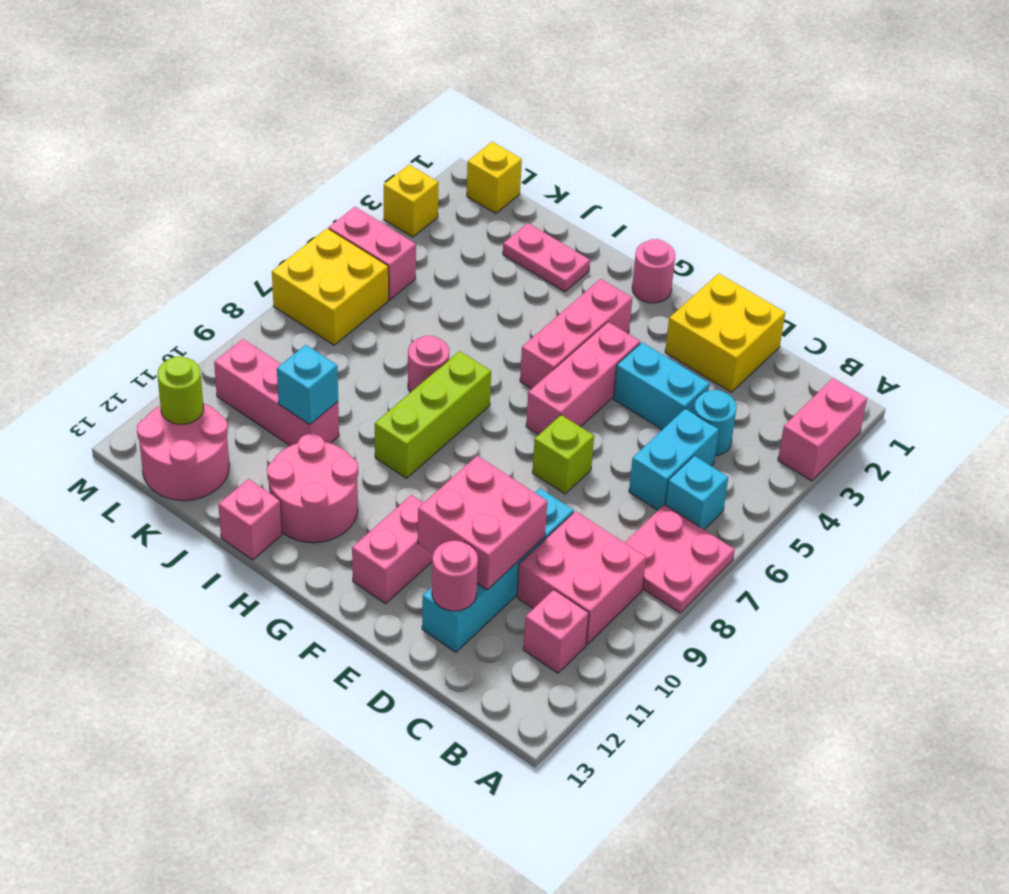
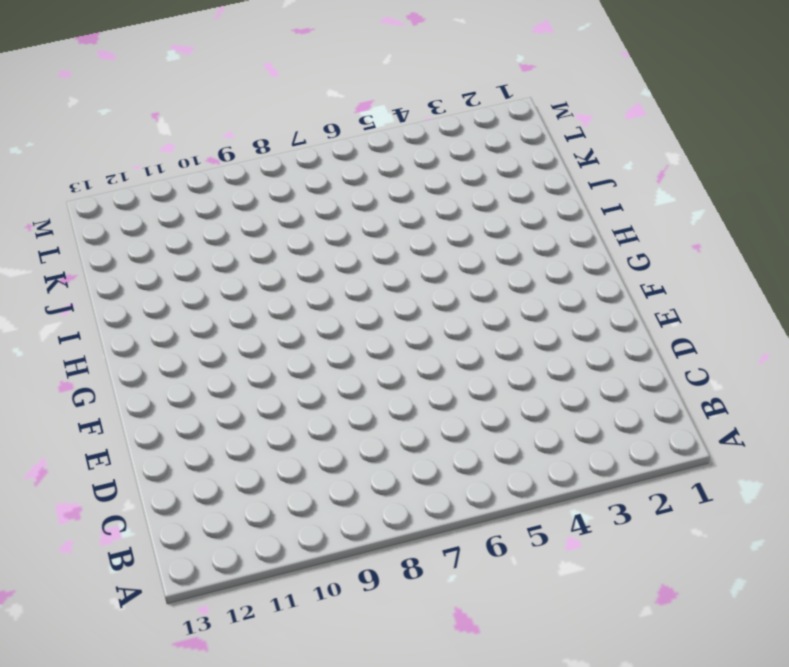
none -> pink 1x2 brick [778,378,867,481]
none -> pink 2x2 plate [625,505,735,613]
none -> cyan 1x1 brick [665,456,728,530]
none -> pink 2x2 brick [517,511,646,645]

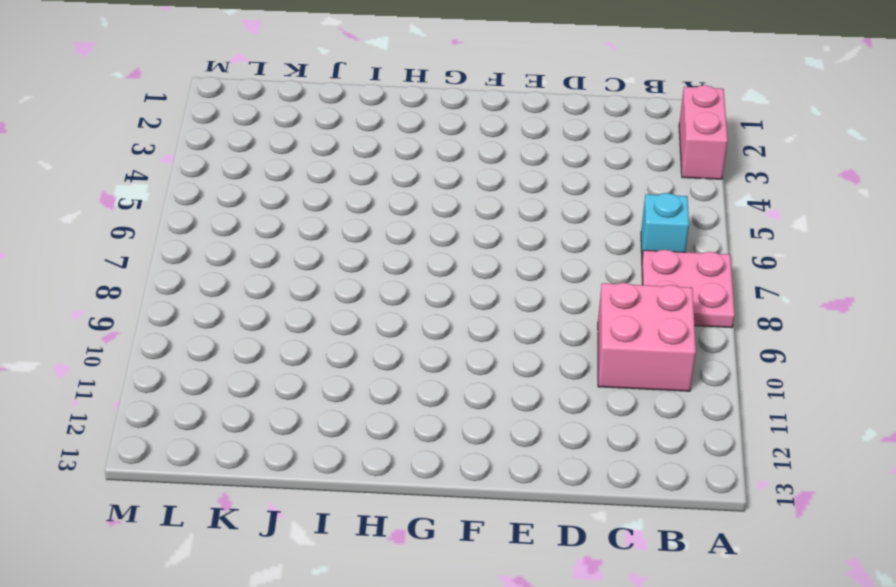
none -> pink 1x1 brick [523,590,589,673]
none -> cyan 1x1 round brick [694,390,737,456]
none -> cyan 1x2 brick [629,409,719,510]
none -> yellow 2x2 brick [665,273,785,392]

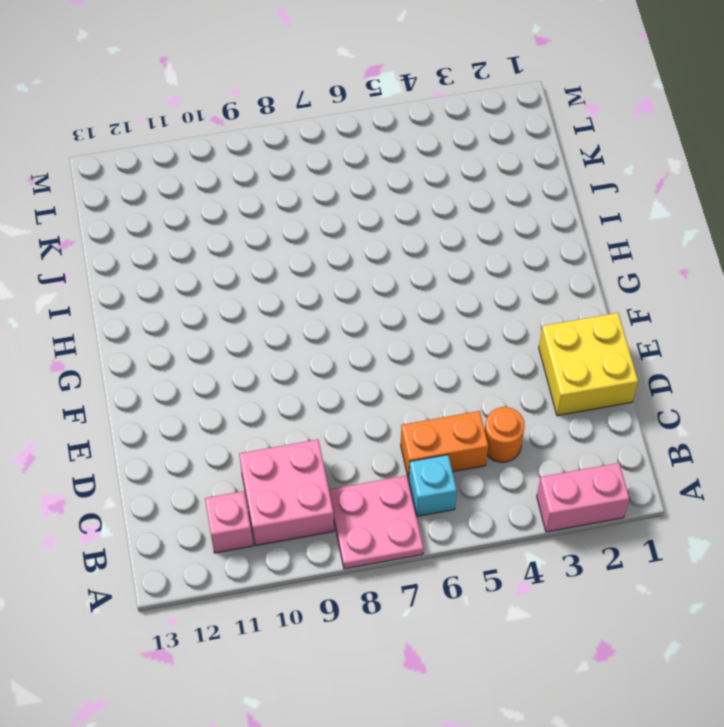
orange 1x1 round brick [485,407,525,462] -> cyan 1x1 round brick [694,390,737,456]
orange 1x2 brick [401,411,488,479] -> cyan 1x2 brick [629,409,719,510]
none -> cyan 1x2 brick [614,342,710,430]
none -> cyan 1x4 brick [422,488,574,652]
none -> lime 1x1 brick [532,415,594,494]
none -> pink 1x3 brick [526,322,640,435]

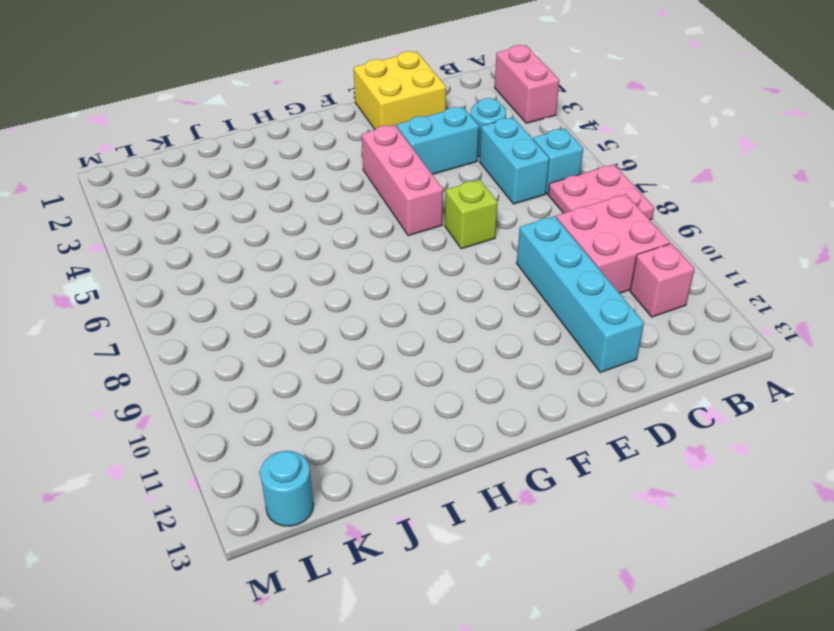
cyan 1x1 round brick [260,451,314,526] -> pink 2x2 round brick [137,403,229,500]
none -> pink 1x2 brick [352,495,433,604]
none -> pink 1x1 round brick [632,239,675,303]
none -> pink 1x3 brick [520,279,632,389]
none -> lime 1x3 brick [375,351,491,478]

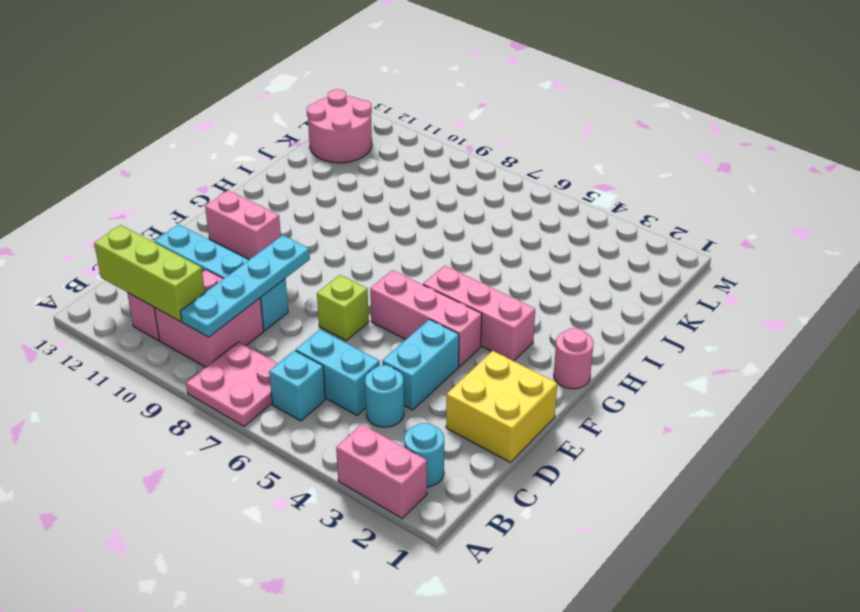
cyan 1x1 round brick [404,423,444,487] -> none
cyan 1x4 plate [180,235,310,337] -> none
lime 1x3 brick [94,225,205,321] -> lime 1x3 brick moved to [375,351,491,478]
none -> pink 2x2 round brick [267,434,358,543]
none -> pink 1x2 plate [503,223,590,292]
none -> pink 1x1 round brick [408,336,449,392]
none -> pink 1x1 brick [218,479,282,560]

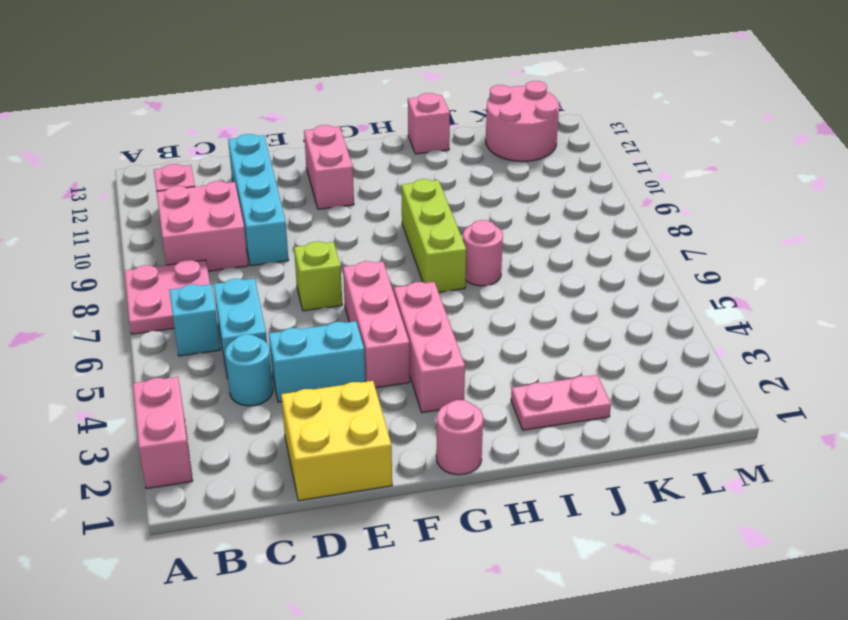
none -> pink 2x2 round brick [267,434,358,543]
none -> pink 1x3 brick [214,339,339,446]
none -> yellow 1x1 brick [467,142,522,214]
none -> pink 1x2 brick [329,207,416,300]

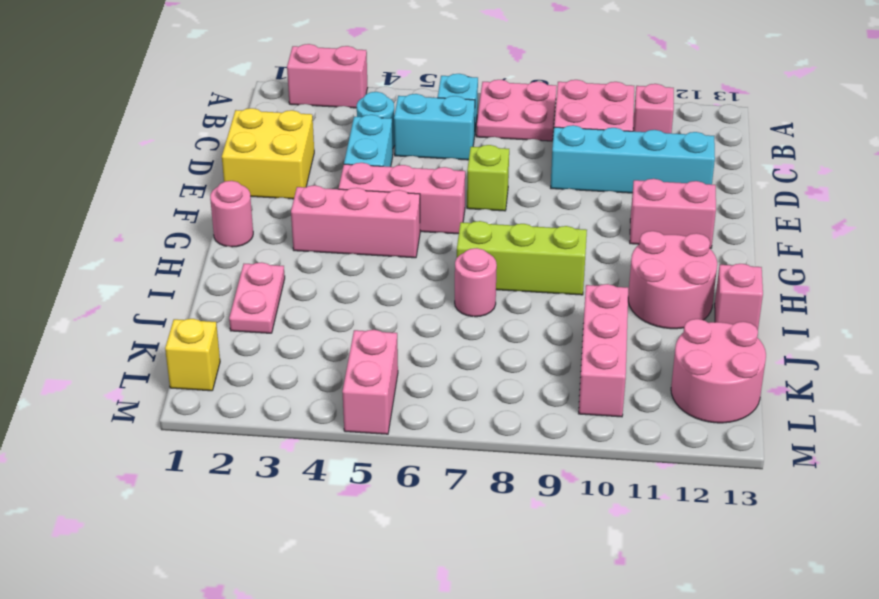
none -> yellow 2x2 brick [272,228,389,345]
none -> yellow 1x1 brick [384,165,439,237]
none -> pink 2x2 brick [418,456,547,590]
none -> pink 1x1 round brick [432,541,478,611]

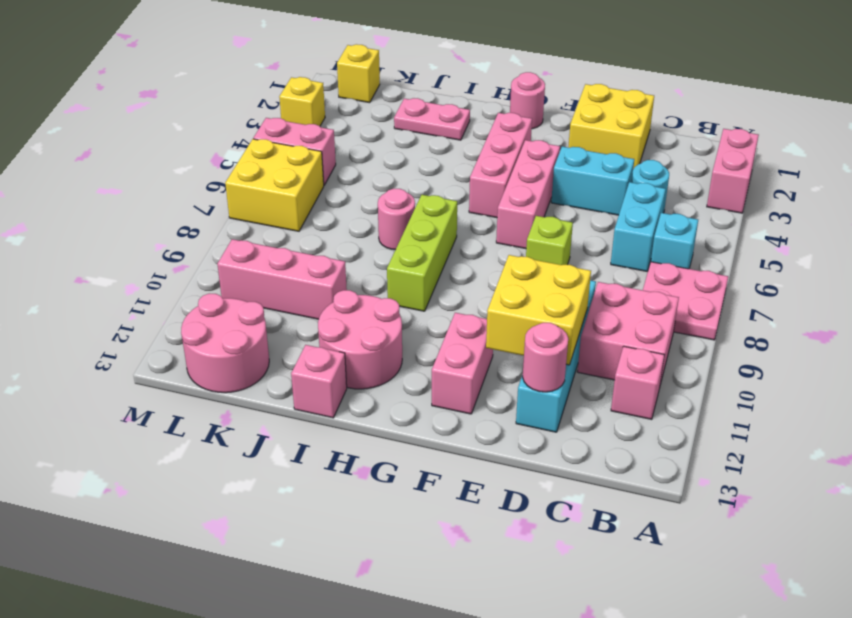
yellow 2x2 brick [486,255,591,365] -> pink 2x2 brick [418,456,547,590]
none -> cyan 1x1 brick [277,345,338,425]
none -> lime 1x1 round brick [158,356,203,424]

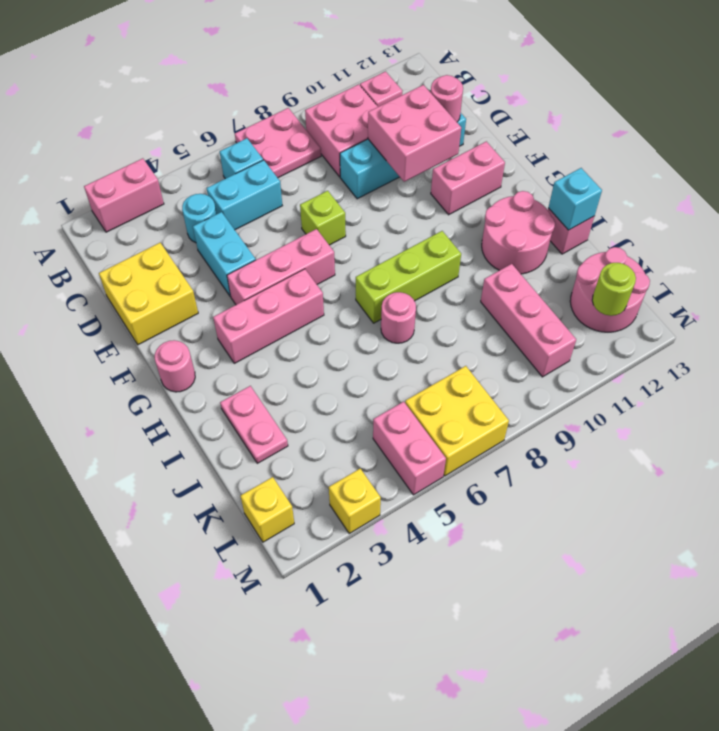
cyan 1x1 brick [548,168,602,230] -> cyan 1x1 brick moved to [277,345,338,425]

